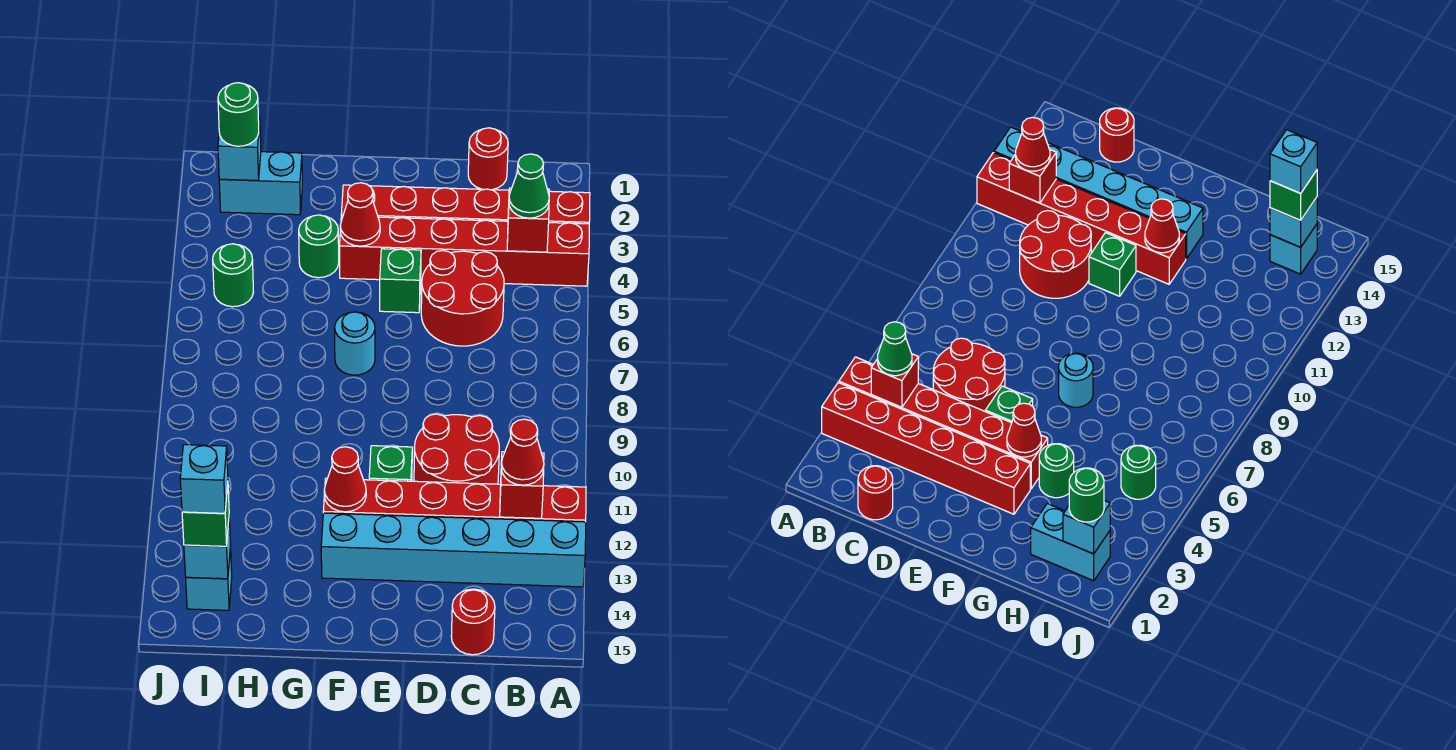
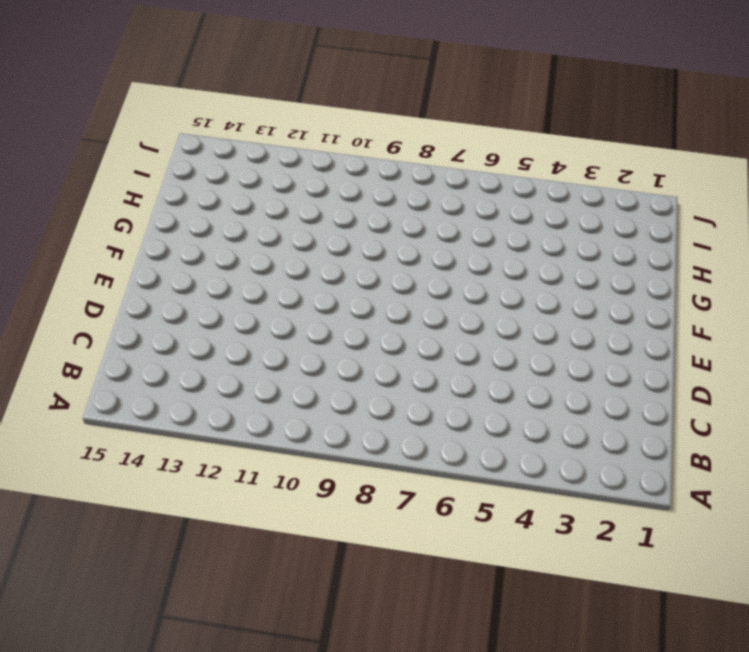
none -> red 1x6 brick [341,185,590,224]
none -> red 1x6 brick [340,216,589,286]
none -> red 1x6 brick [323,478,586,522]

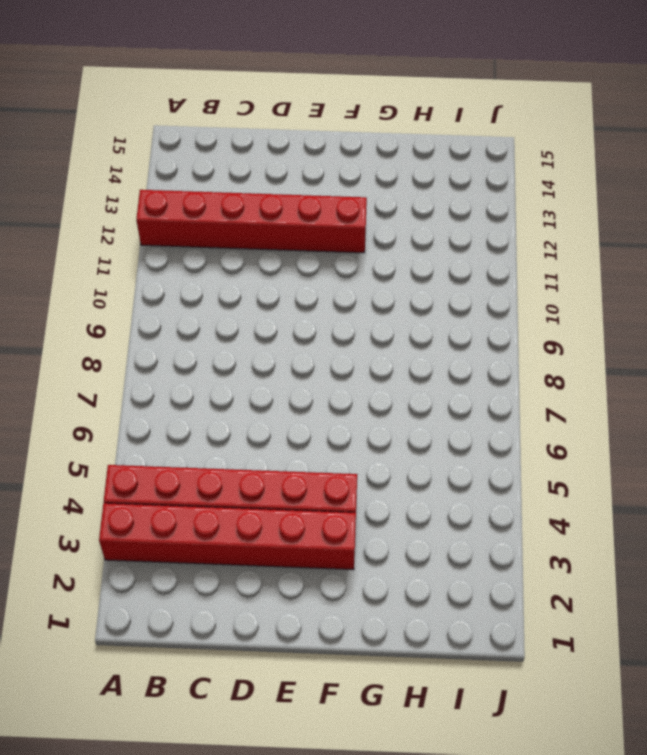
none -> cyan 1x6 brick [321,513,586,587]
none -> red 1x1 round brick [468,128,508,190]
none -> red 2x2 round brick [421,251,504,346]

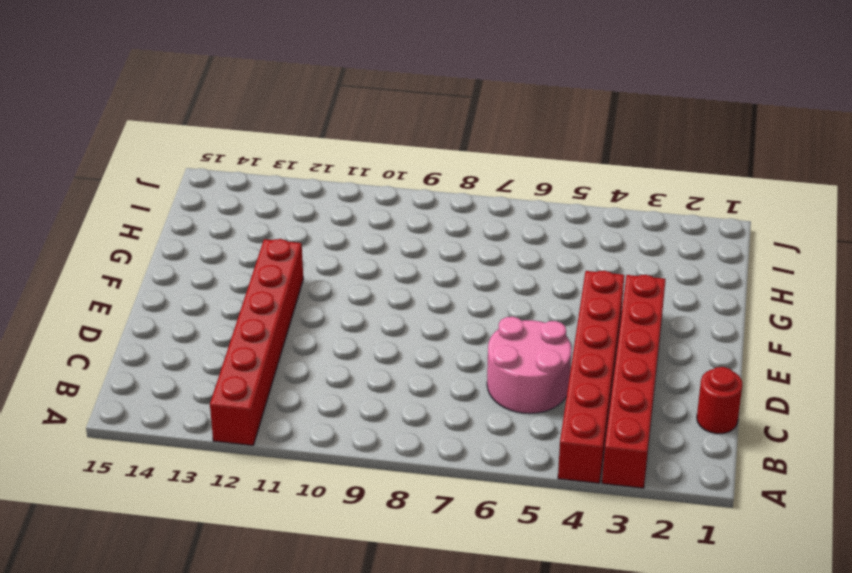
pink 2x2 round brick [487,317,571,414] -> red 2x2 round brick [421,251,504,346]
none -> cyan 1x6 brick [321,513,586,587]
none -> red 2x2 round brick [414,414,499,484]
none -> red 1x1 round brick [451,589,495,655]

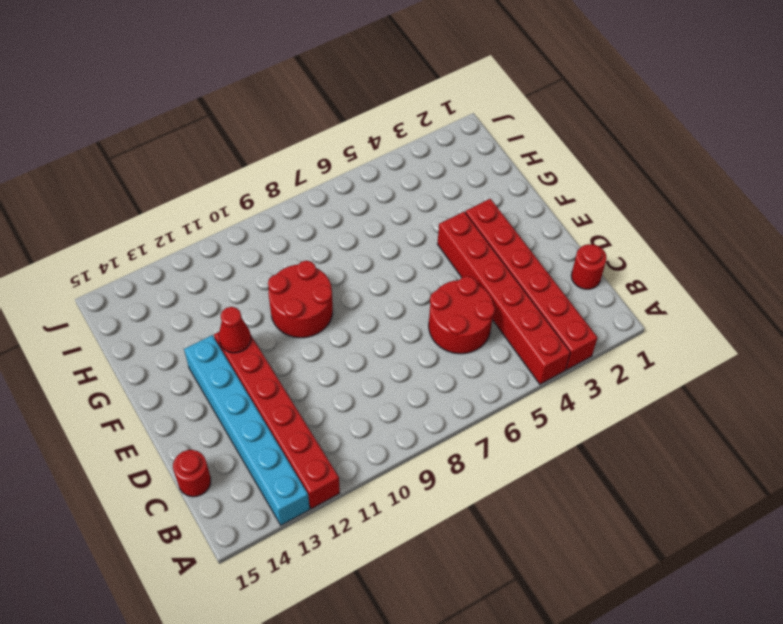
red 2x2 round brick [268,261,333,338] -> red 2x2 round brick moved to [414,414,499,484]
none -> green 1x1 brick [380,249,421,313]
none -> green 1x1 brick [369,446,412,481]
none -> cyan 1x1 round brick [335,312,375,375]

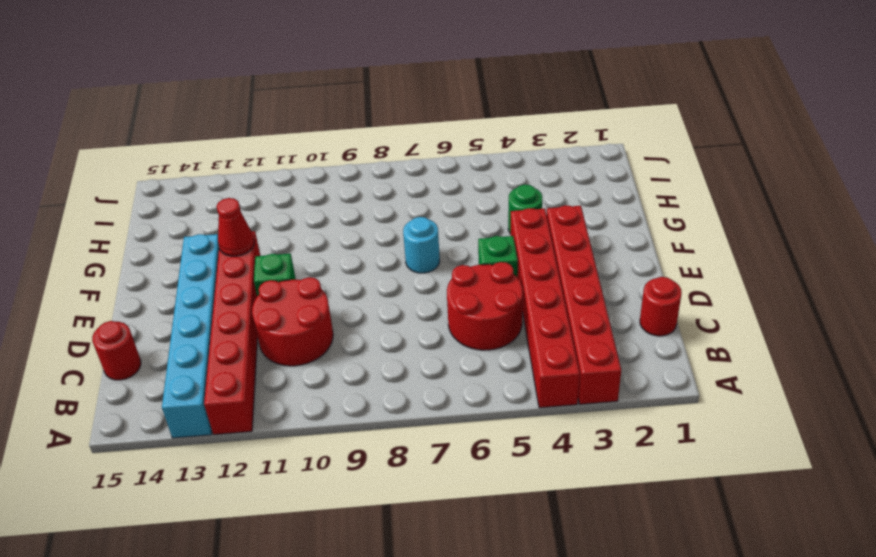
none -> cyan 1x2 brick [219,152,302,215]
none -> green 1x1 round brick [213,244,253,307]
none -> cyan 1x1 brick [186,546,232,610]

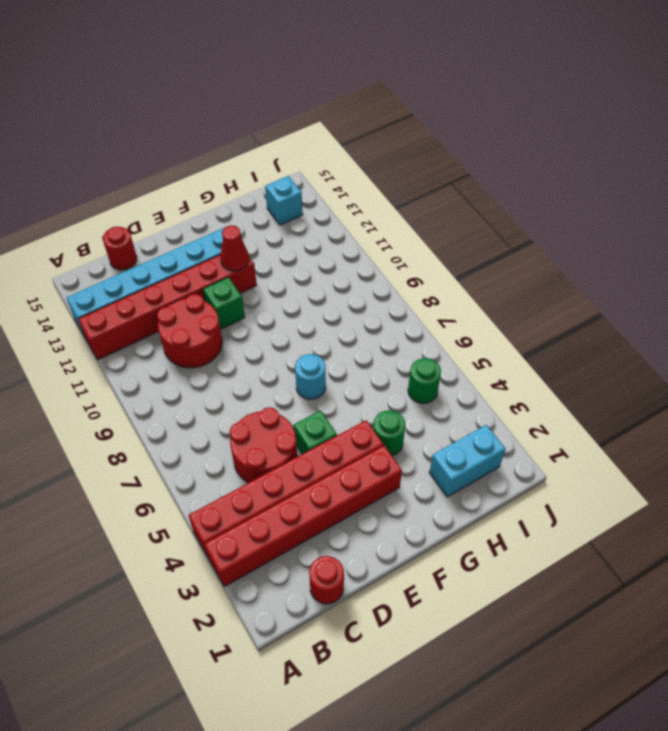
none -> red 1x1 brick [507,188,549,252]
none -> red 1x1 brick [500,452,544,518]
none -> red 1x1 cone [340,183,380,246]

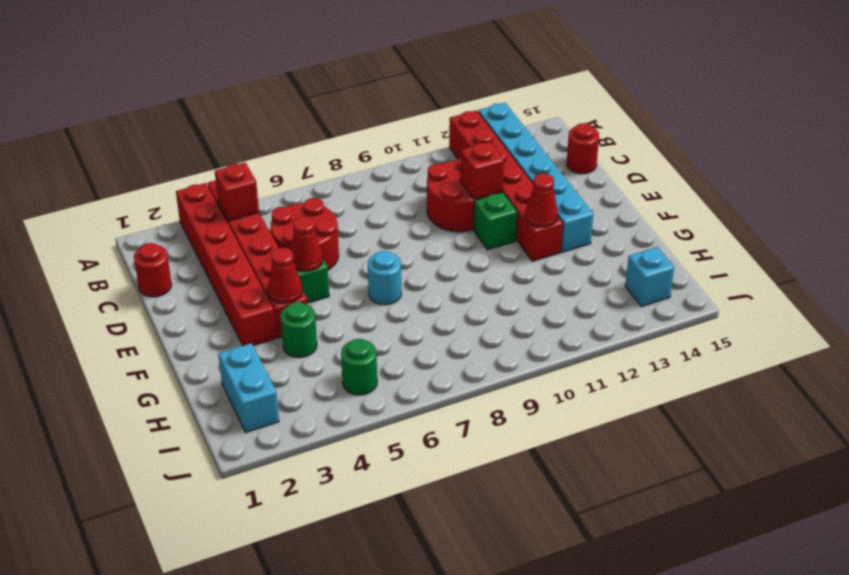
red 1x1 brick [460,142,504,199] -> red 1x1 brick moved to [500,452,544,518]
red 1x1 cone [290,216,323,272] -> red 1x1 cone moved to [501,419,544,485]
none -> cyan 1x1 brick [218,118,261,180]
none -> cyan 1x1 brick [184,519,231,579]
none -> green 1x1 cone [509,154,549,218]

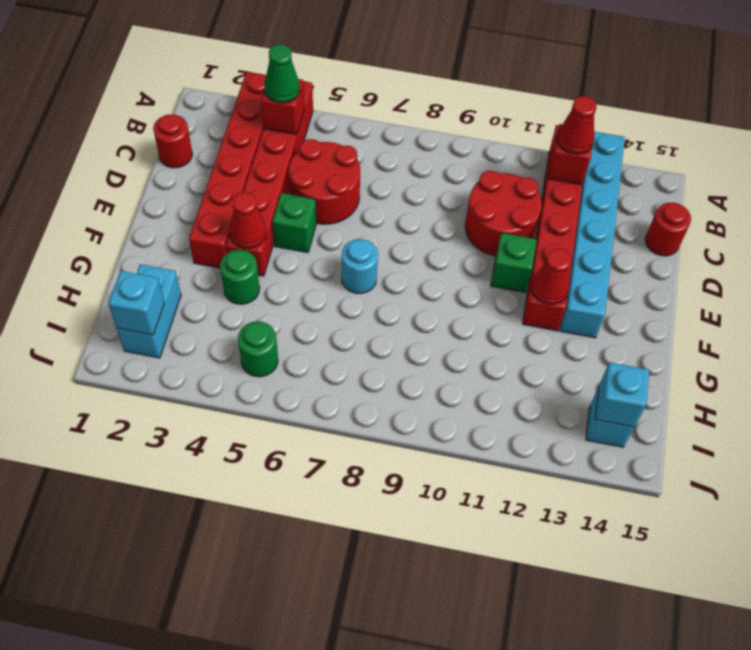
none -> green 1x1 round brick [218,83,259,146]
none -> green 1x1 brick [182,485,229,546]
none -> cyan 1x1 brick [180,445,228,513]

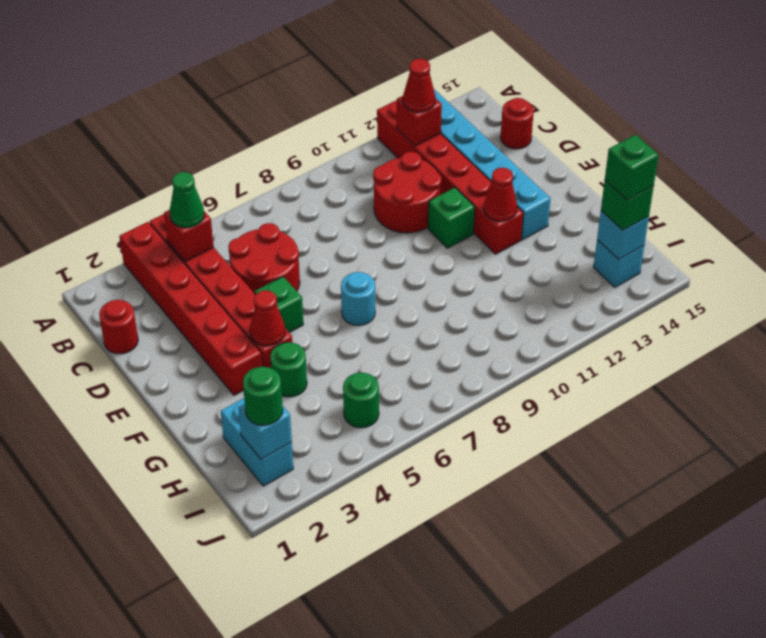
green 1x1 brick [605,135,658,200] -> cyan 1x1 brick [180,445,228,513]

